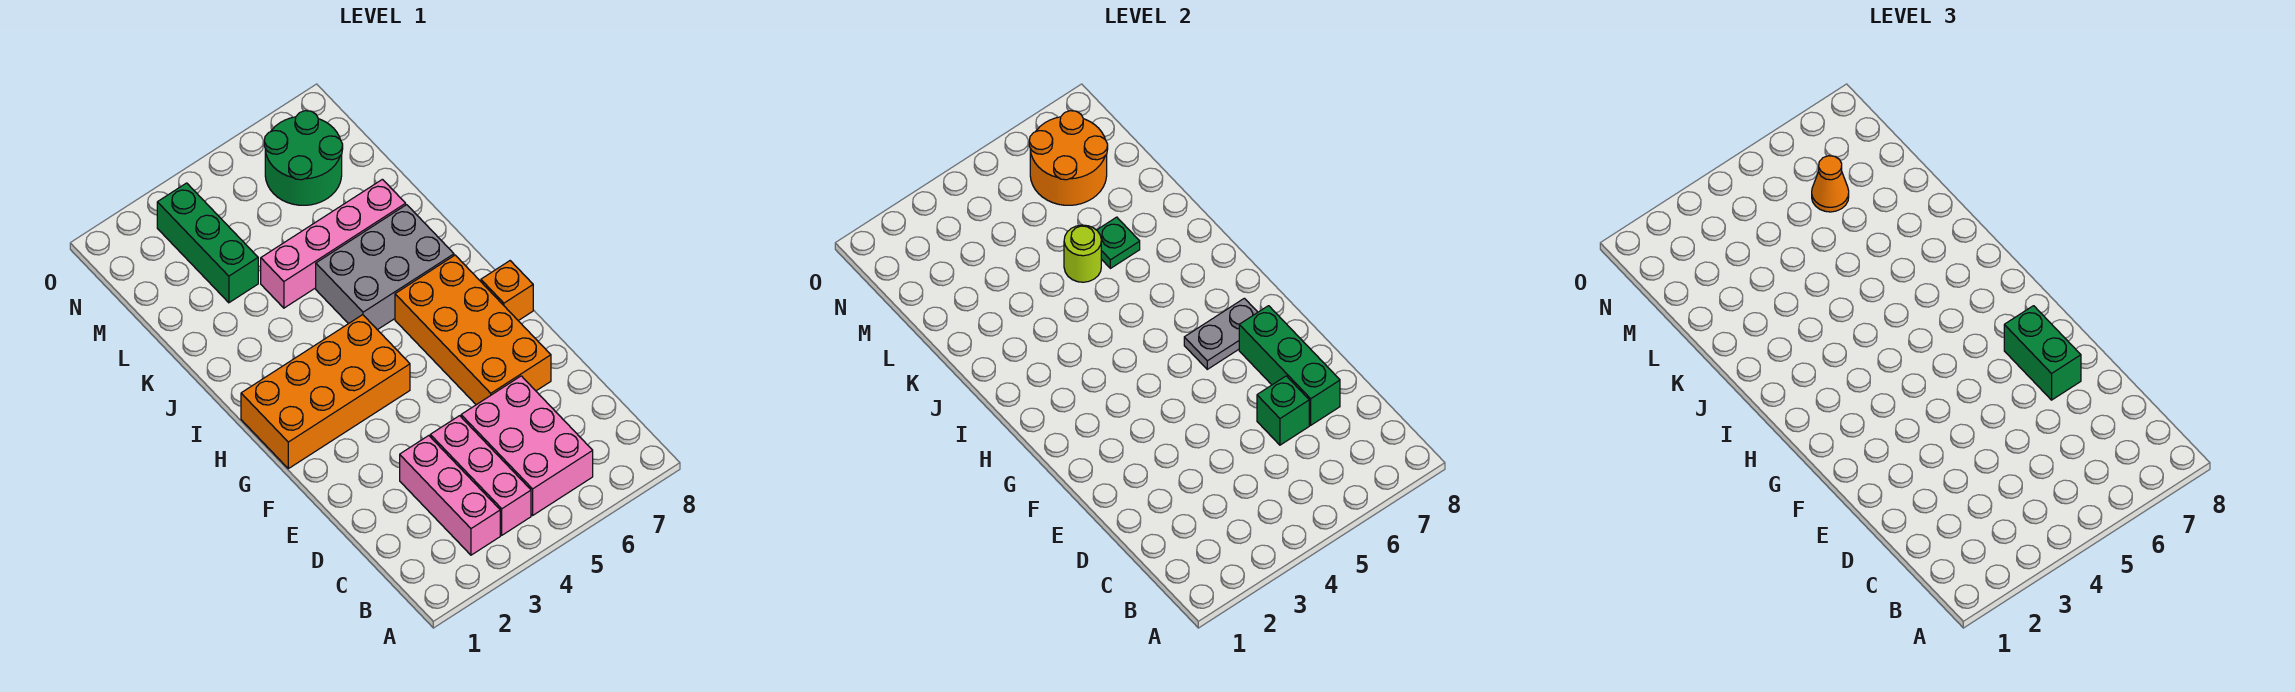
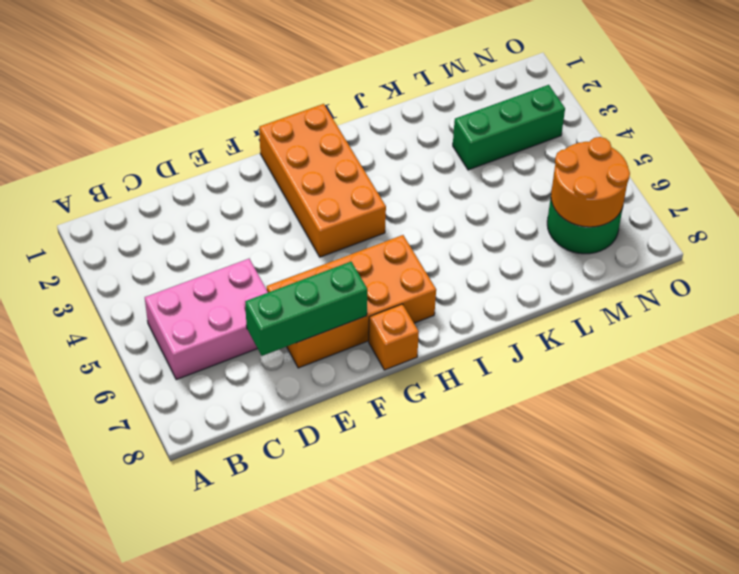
none -> pink 1x3 brick [400,436,500,555]
none -> pink 1x3 brick [430,416,531,535]
none -> grey 2x3 brick [316,205,454,330]

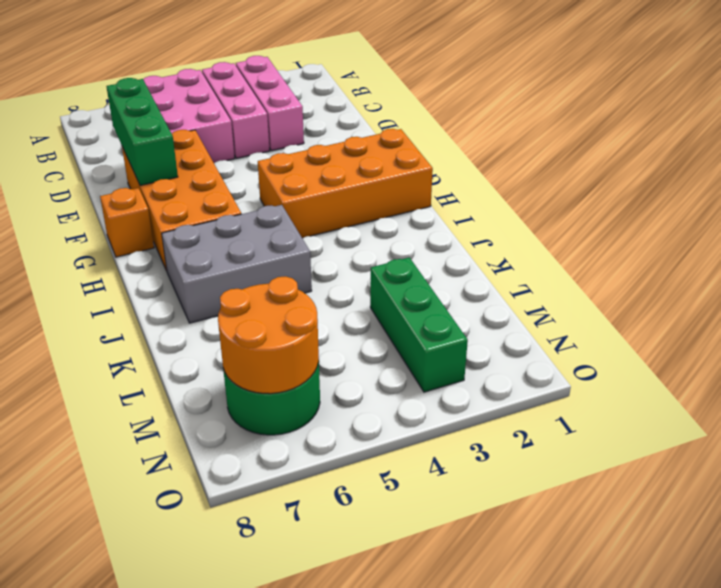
none -> pink 1x4 brick [261,179,406,308]
none -> green 1x1 brick [1257,376,1309,445]
none -> grey 1x2 plate [1184,298,1258,369]

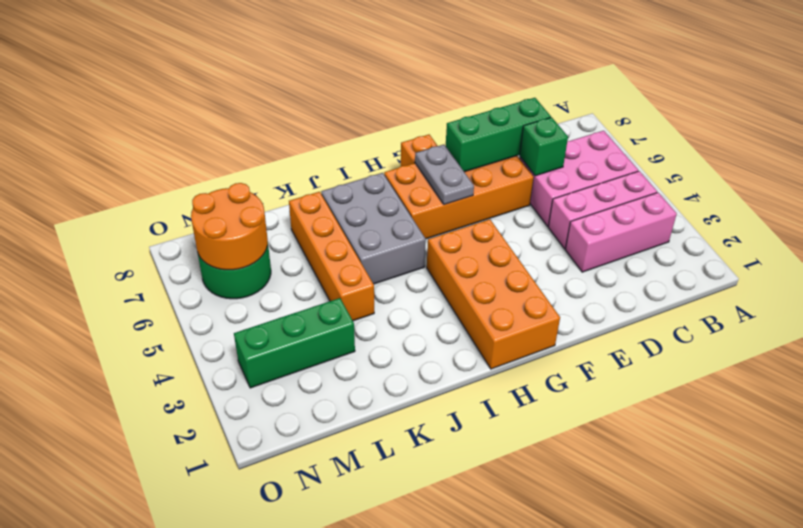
orange 1x4 brick [289,192,374,321] -> pink 1x4 brick [261,179,406,308]
none -> lime 1x1 round brick [1064,225,1101,282]
none -> green 1x1 plate [1097,217,1140,268]
none -> green 1x2 brick [2004,306,2081,400]

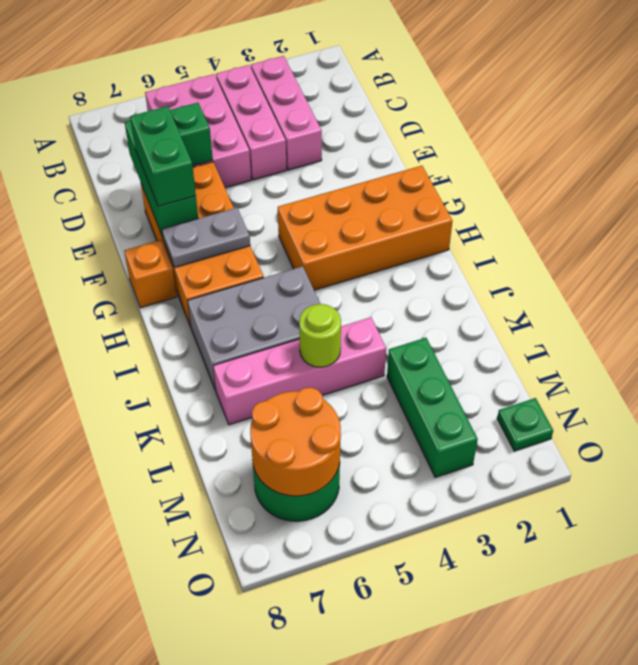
green 1x1 plate [497,398,553,451] -> green 1x1 plate moved to [1097,217,1140,268]
none -> orange 1x1 cone [1812,156,1849,212]

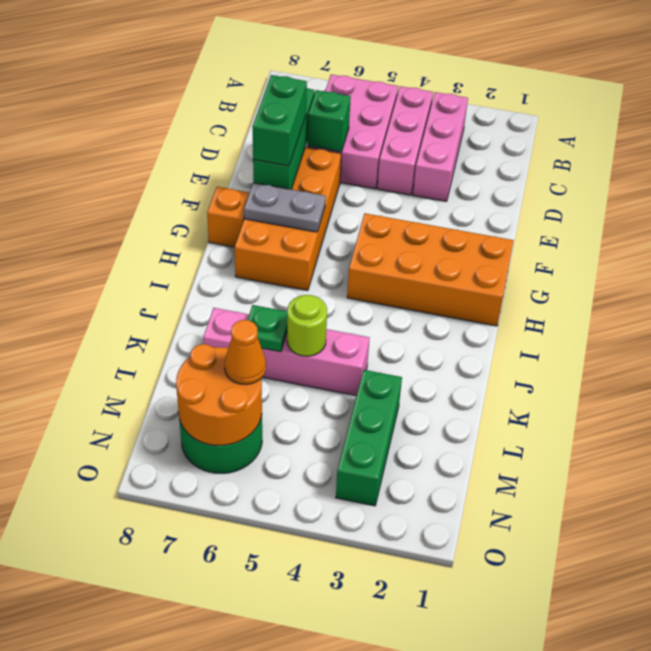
none -> grey 2x3 brick [316,205,454,330]

